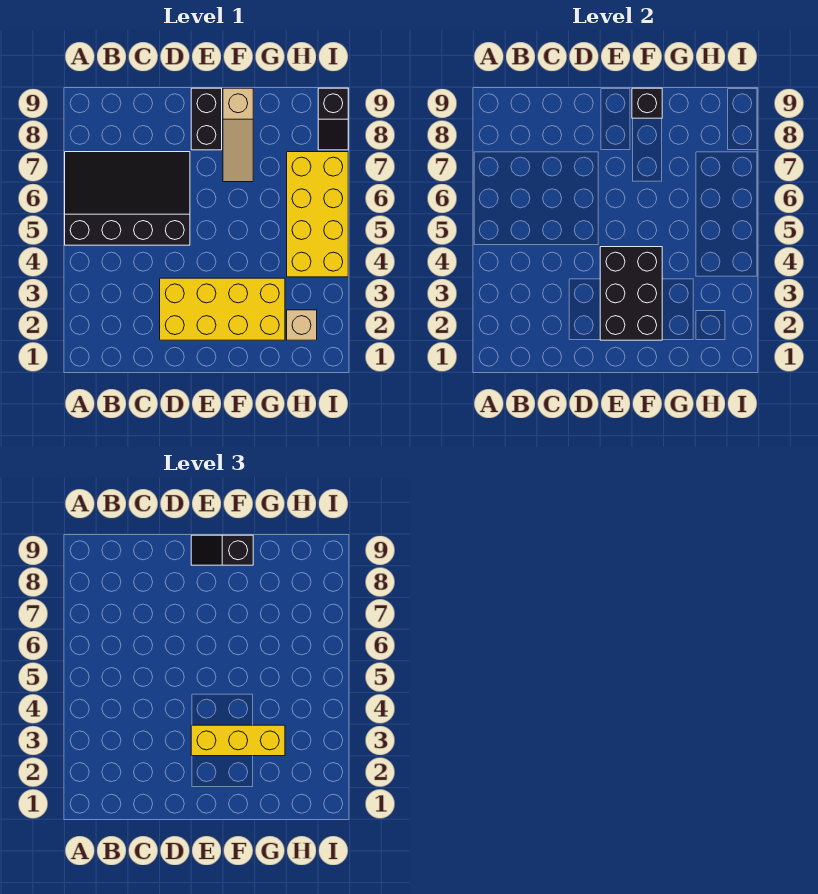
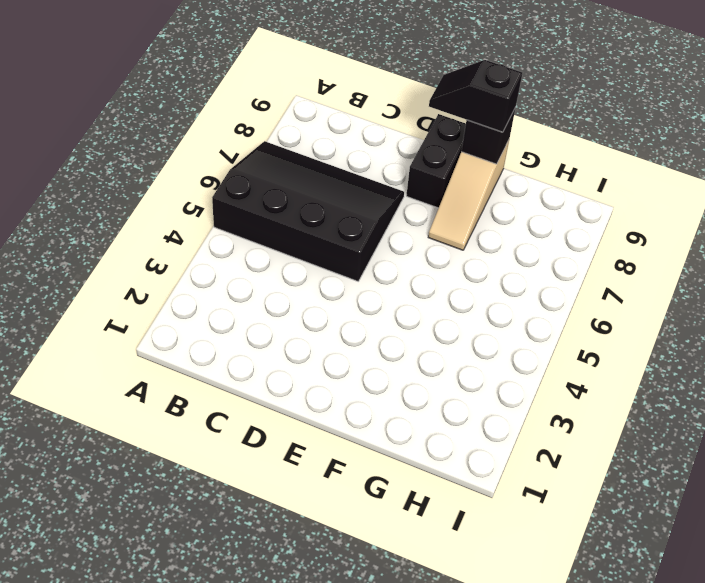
none -> yellow 2x4 brick [160,278,285,340]
none -> tan 1x1 brick [287,310,317,340]

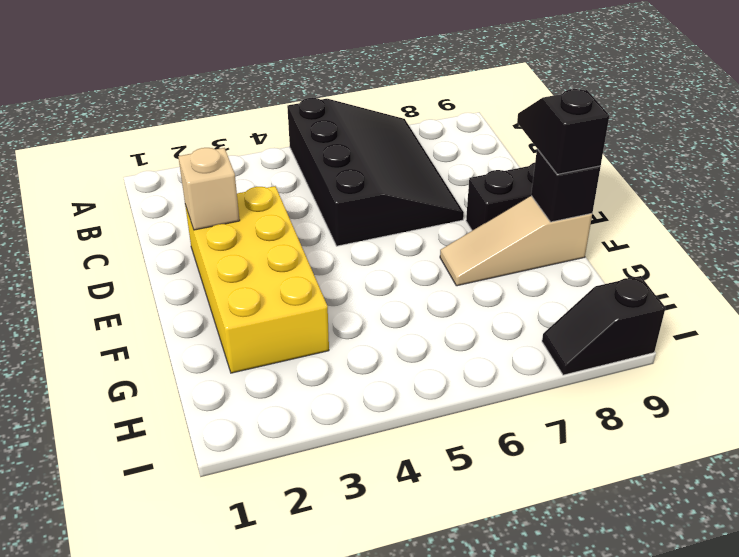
tan 1x1 brick [178,148,240,230] -> tan 1x1 brick moved to [287,310,317,340]
none -> yellow 2x4 brick [287,152,348,277]
none -> black 2x3 brick [600,247,662,340]

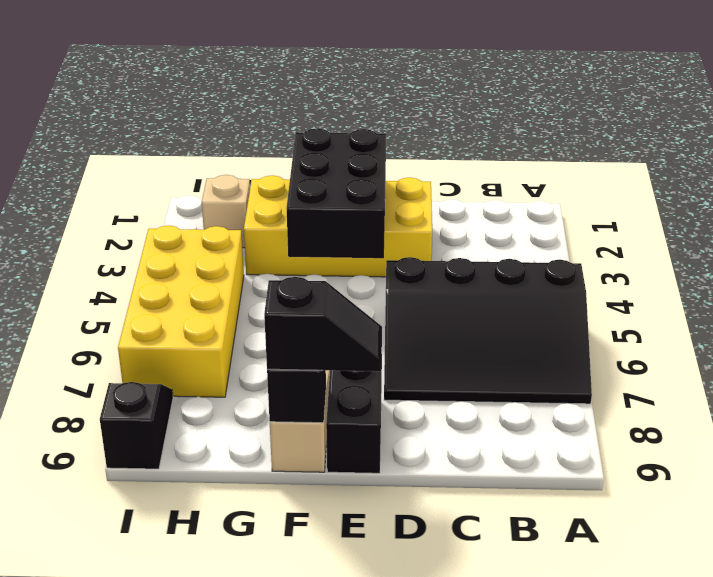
none -> yellow 1x3 brick [191,725,285,756]

